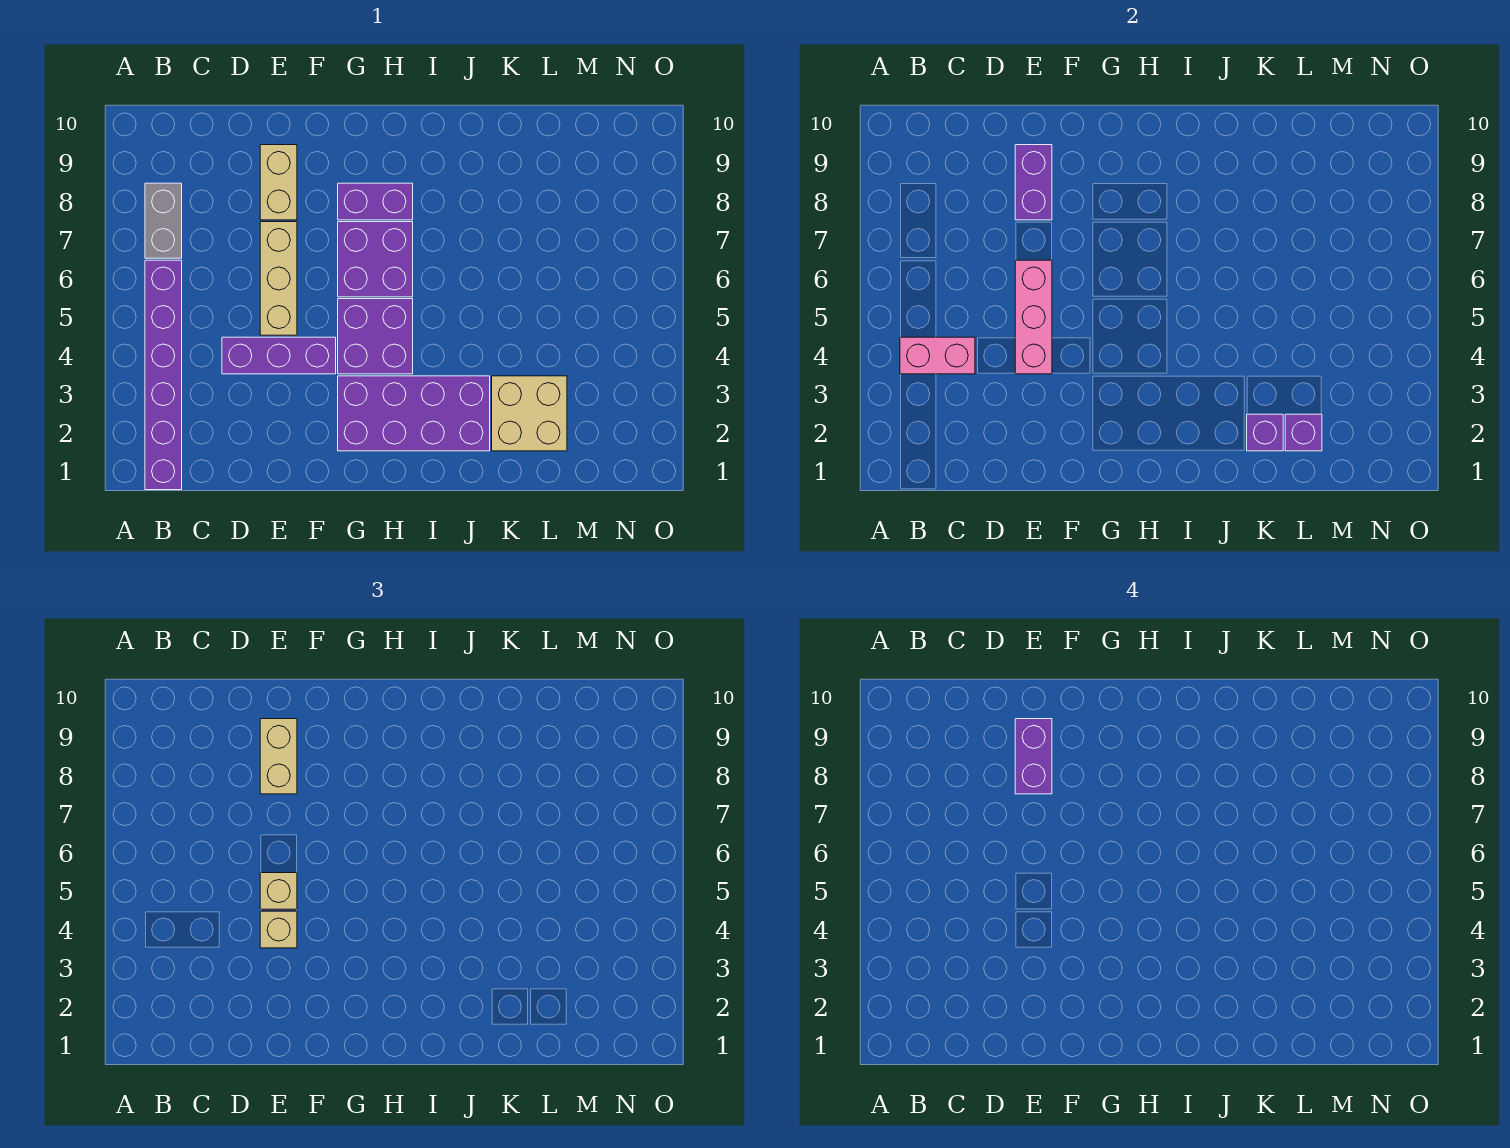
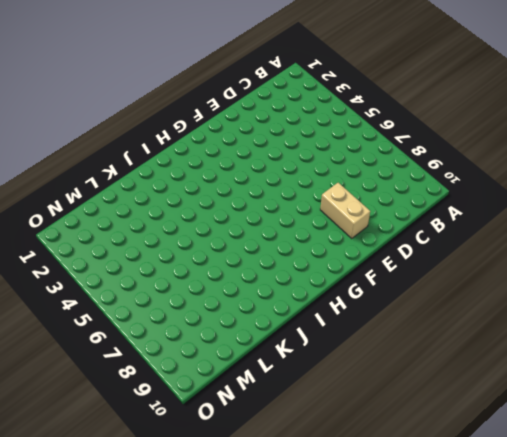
none -> purple 1x6 brick [145,260,182,490]
none -> grey 1x2 brick [145,183,182,258]
none -> purple 1x3 brick [222,337,336,374]

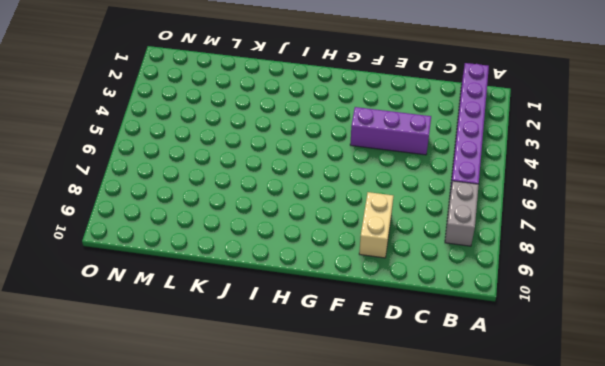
none -> tan 1x3 brick [260,222,297,335]
none -> purple 2x4 brick [338,376,490,451]
none -> purple 2x2 brick [338,299,413,374]

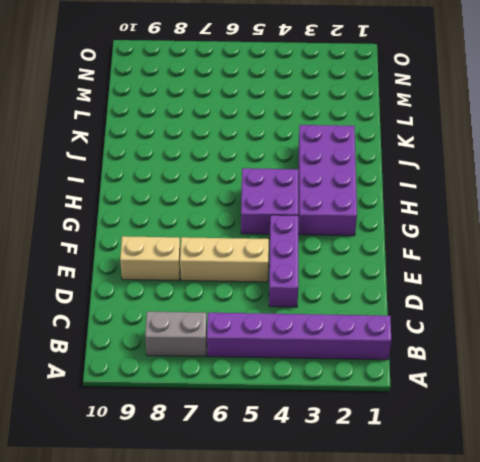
none -> purple 2x2 brick [338,222,413,297]
none -> purple 1x2 brick [338,183,413,220]
none -> tan 2x2 brick [492,376,567,451]

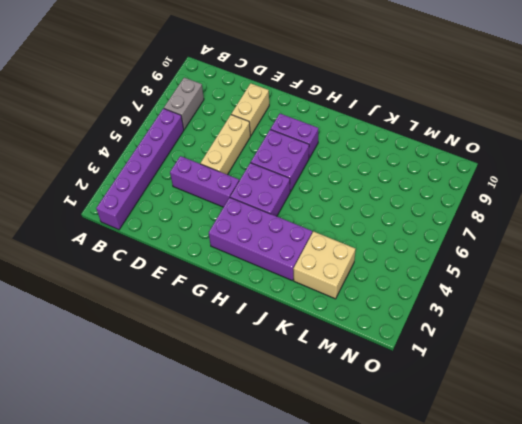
none -> pink 1x2 brick [900,337,975,374]
none -> pink 1x3 brick [1015,260,1052,374]
none -> purple 1x2 brick [1015,145,1052,220]

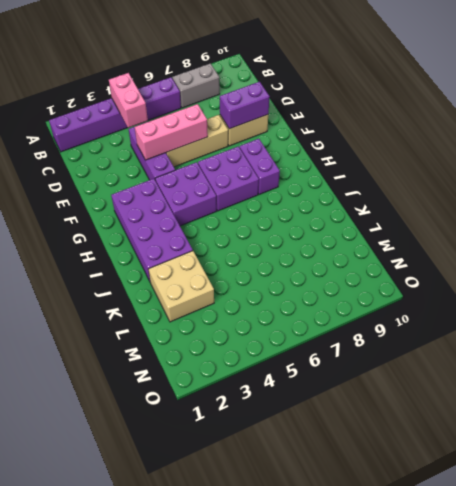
none -> purple 1x1 brick [1247,414,1283,451]
none -> purple 1x1 brick [1285,414,1322,451]
none -> tan 1x1 brick [260,911,297,948]

